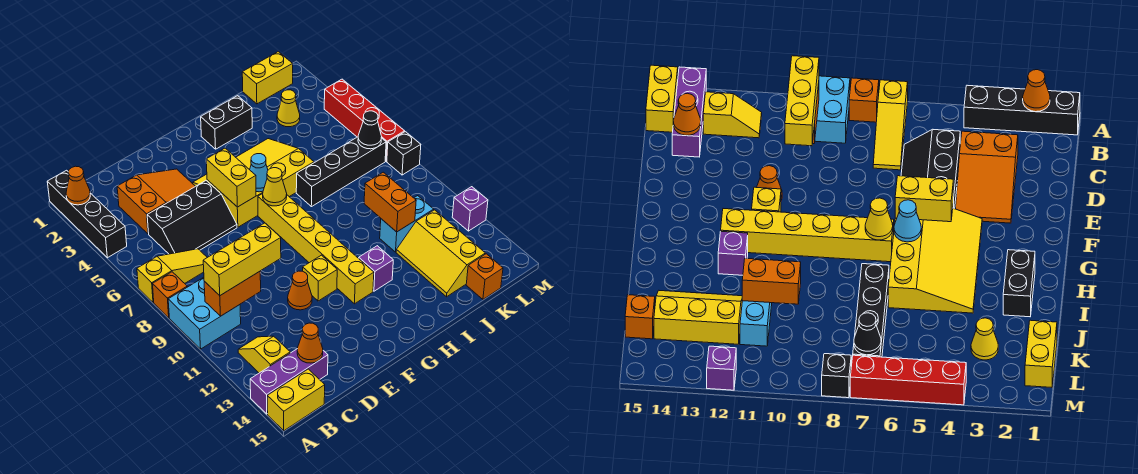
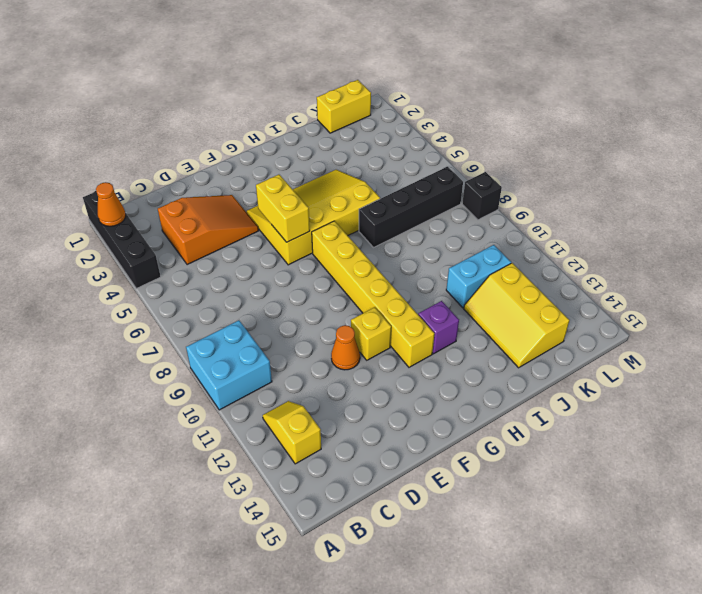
none -> yellow 1x3 slope [137,249,207,303]
none -> orange 1x1 brick [153,272,187,318]
none -> purple 1x3 brick [250,349,328,414]
none -> yellow 1x2 brick [267,369,325,431]

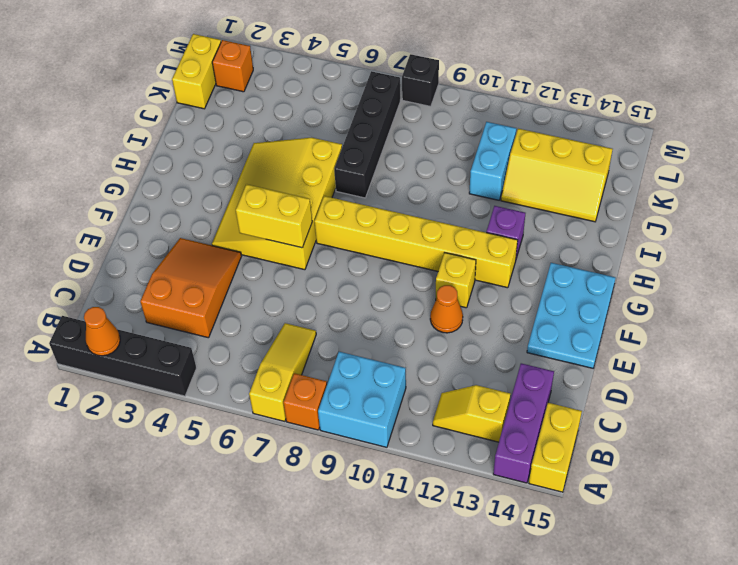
cyan 2x3 plate [527,263,615,368] -> none
orange 1x1 brick [212,40,253,92] -> orange 1x1 brick moved to [466,254,503,299]
none -> black 2x3 slope [147,181,237,254]
none -> black 1x2 brick [201,96,252,149]
none -> yellow 1x1 cone [277,90,300,127]
none -> red 1x4 brick [324,79,405,161]

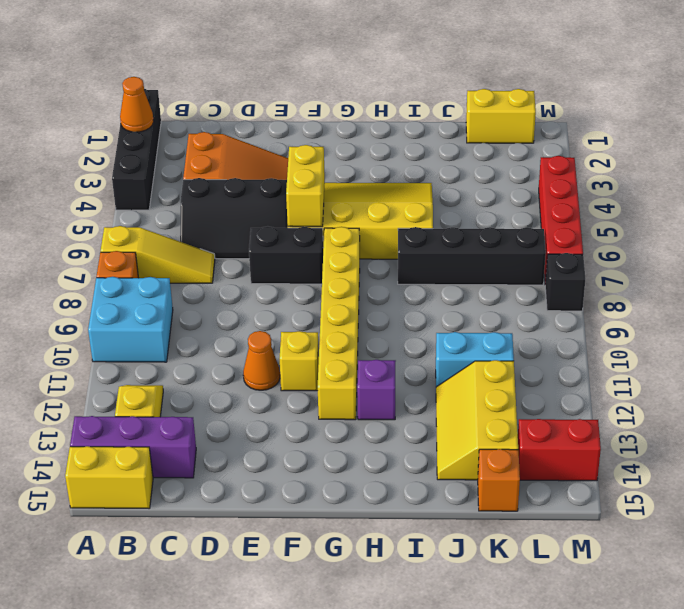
black 1x2 brick [249,226,323,284] -> black 1x2 brick moved to [201,96,252,149]
red 1x2 brick [518,419,601,481] -> none
none -> yellow 1x1 cone [277,90,300,127]
none -> purple 1x1 brick [452,187,488,231]
none -> orange 1x2 brick [204,271,261,316]
none -> orange 1x1 cone [297,323,323,363]

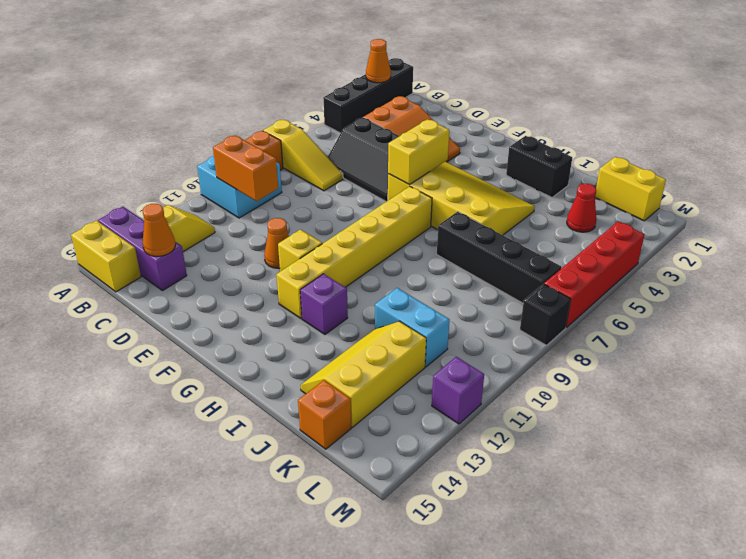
red 1x1 cone [567,184,597,232] -> yellow 1x1 cone [277,90,300,127]
none -> cyan 1x1 cone [250,154,268,192]
none -> yellow 1x1 cone [263,168,287,206]
none -> orange 1x2 brick [364,172,416,232]
none -> black 1x1 cone [358,111,382,149]

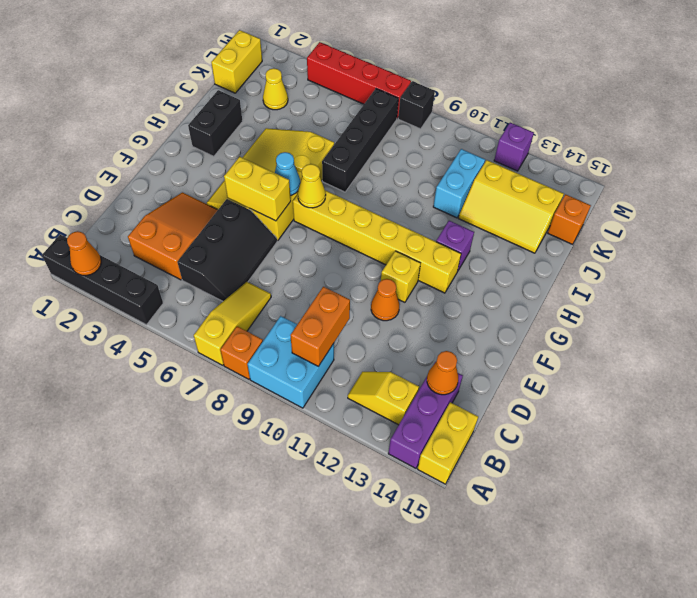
none -> orange 1x2 brick [364,172,416,232]
none -> black 1x1 cone [358,111,382,149]
none -> yellow 1x3 brick [203,223,281,295]

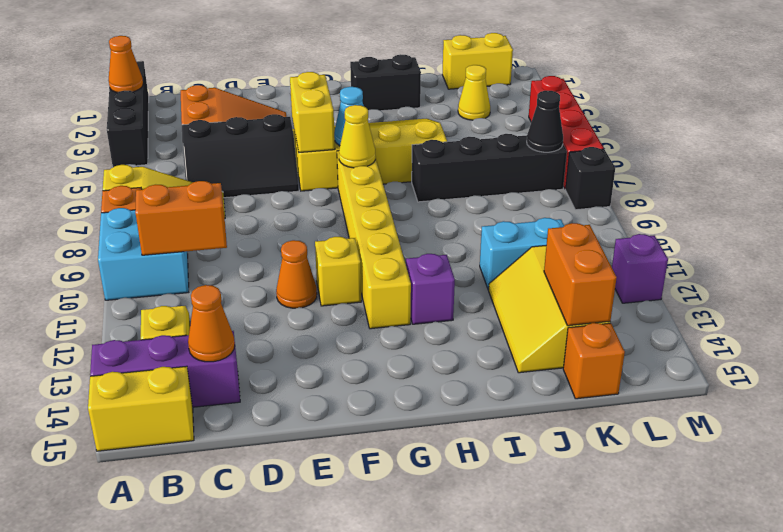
orange 1x2 brick [544,223,617,326] -> orange 1x2 brick moved to [364,172,416,232]
none -> yellow 1x3 brick [203,223,281,295]

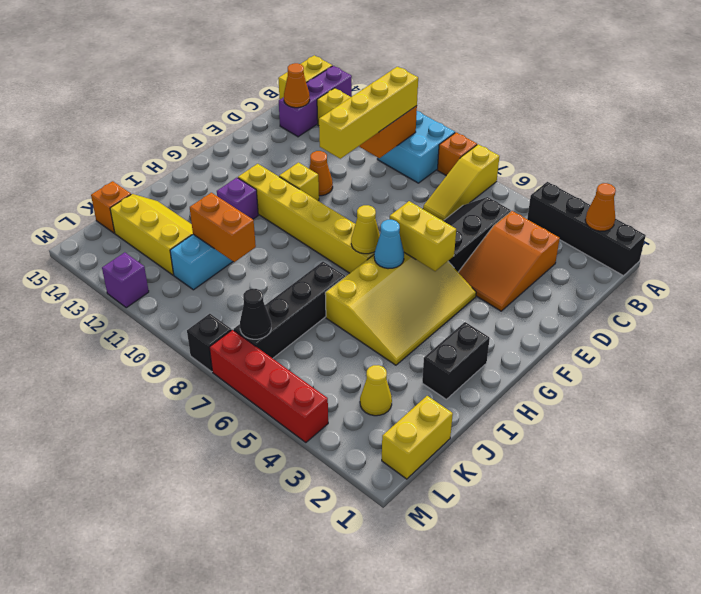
yellow 1x4 brick [319,67,418,159] -> yellow 1x3 brick [203,223,281,295]

